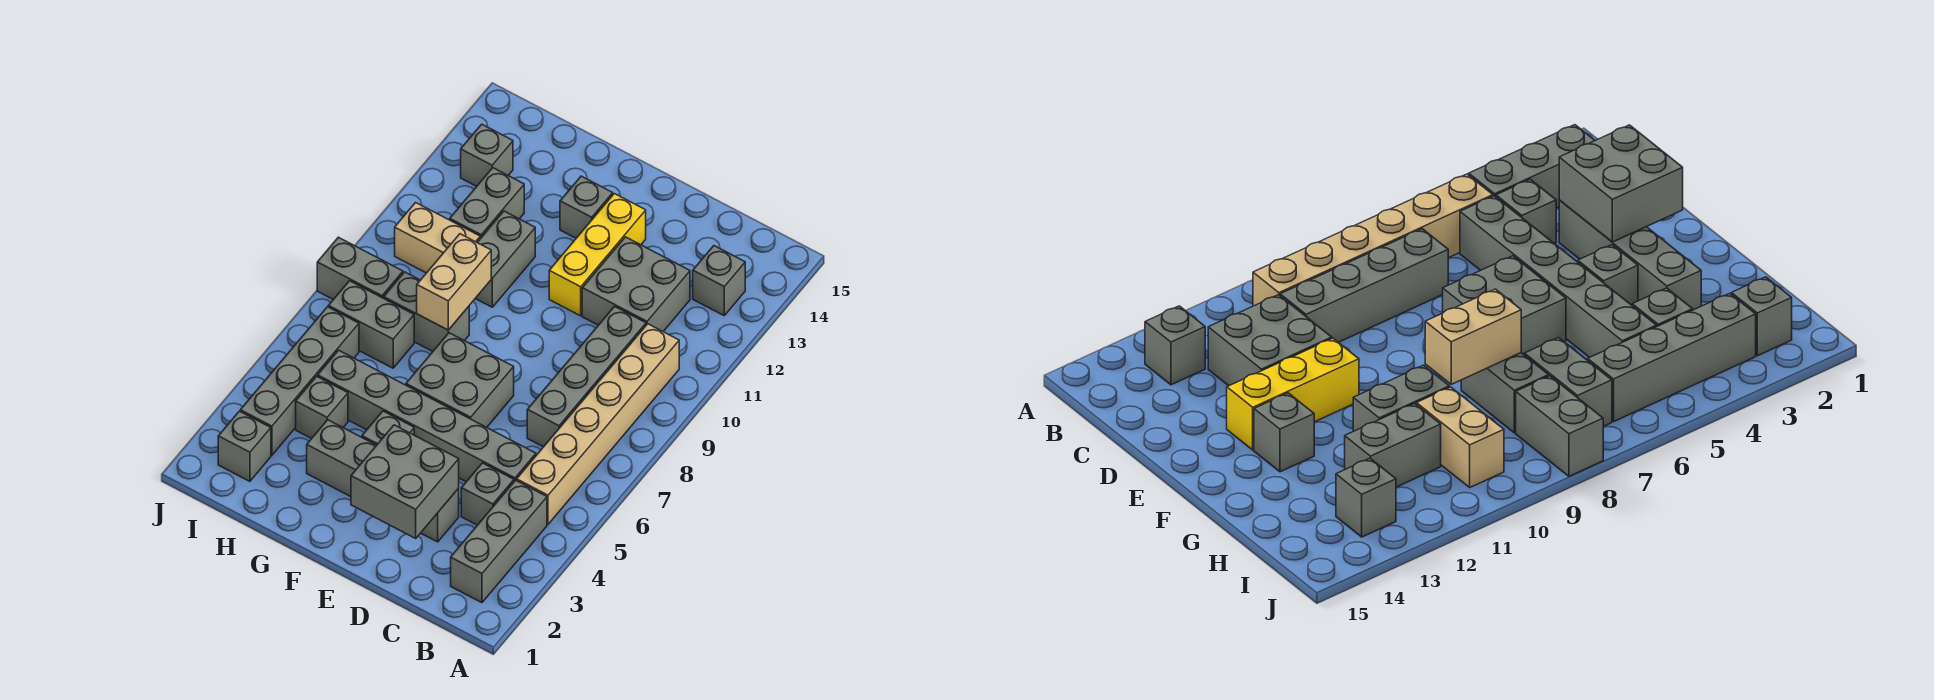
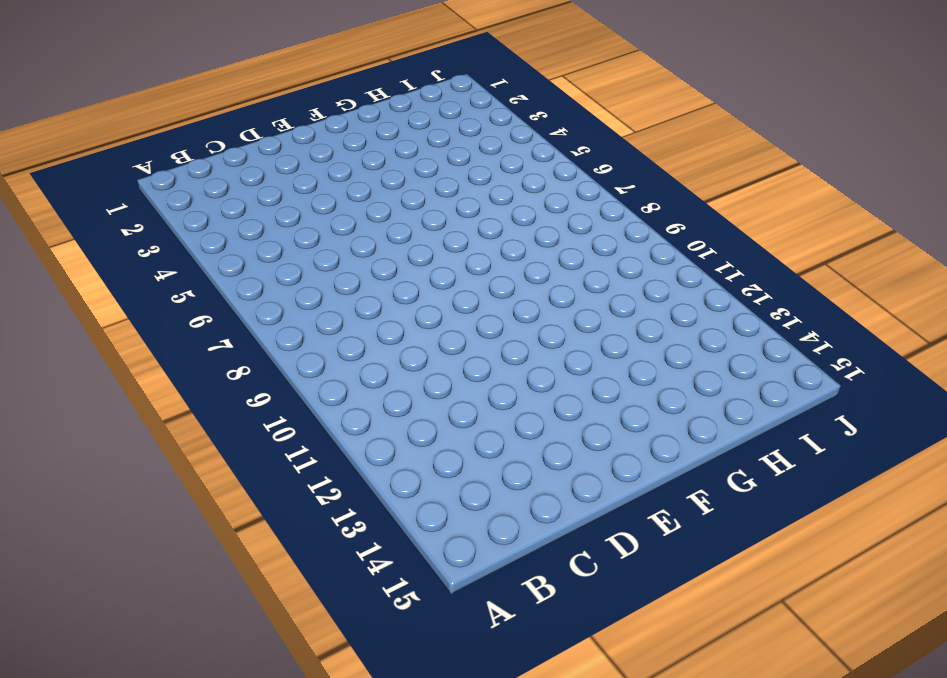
none -> grey 1x3 brick [451,480,547,603]
none -> tan 1x6 brick [517,324,679,524]
none -> grey 1x1 brick [693,246,745,315]

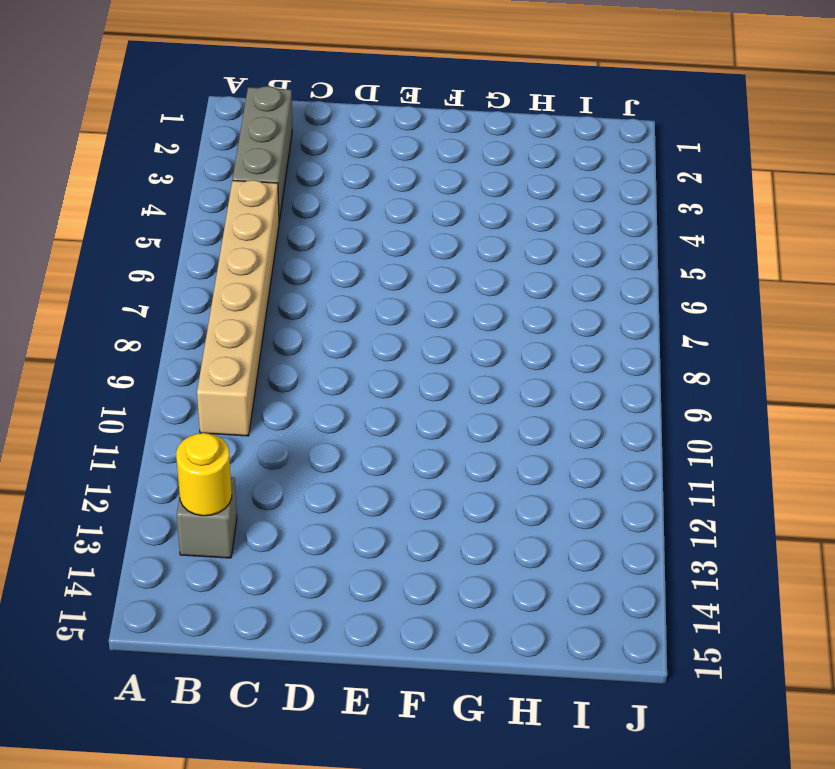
yellow 1x1 round brick [176,433,232,516] -> none
none -> grey 1x1 brick [461,463,514,525]
none -> grey 1x6 brick [318,350,536,482]
none -> grey 1x4 brick [527,306,646,447]

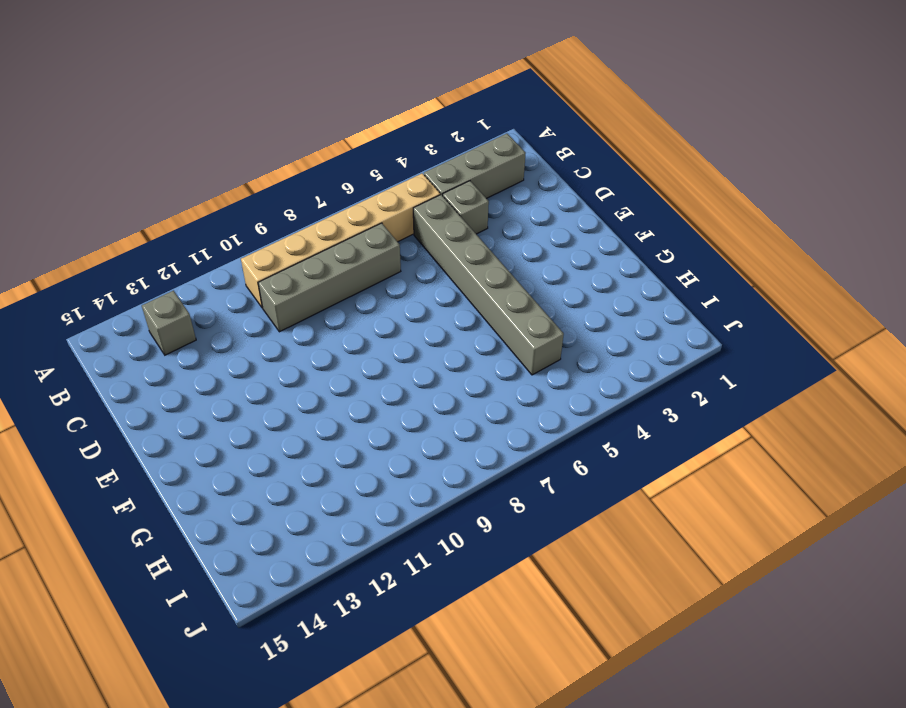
none -> grey 2x2 brick [582,237,690,331]
none -> grey 1x4 brick [307,420,459,542]
none -> grey 2x2 brick [406,333,514,427]

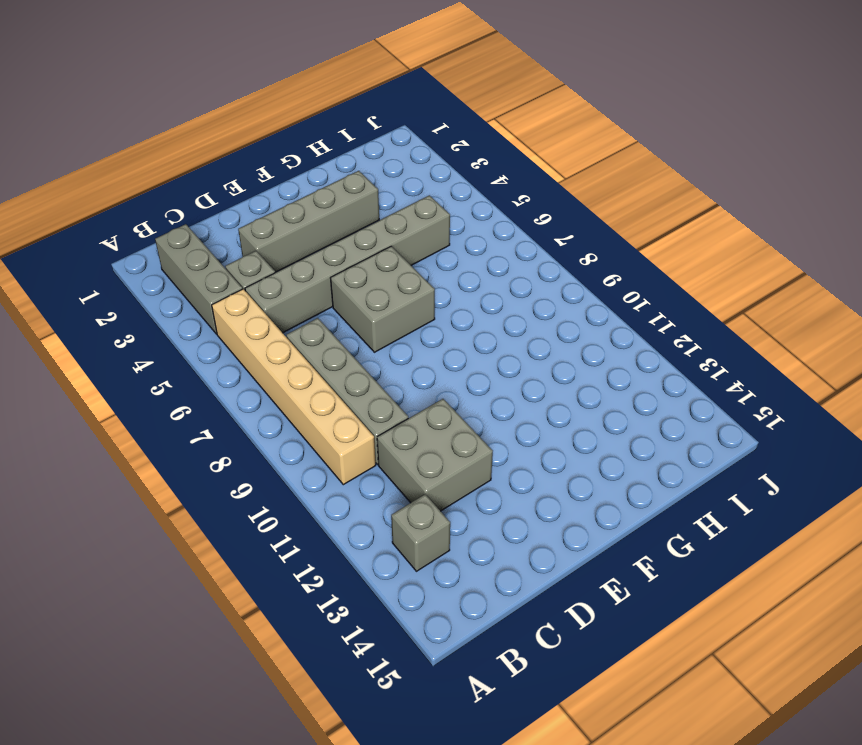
none -> yellow 1x3 brick [549,194,646,316]
none -> grey 1x1 brick [362,411,414,445]
none -> grey 1x1 brick [560,176,613,238]

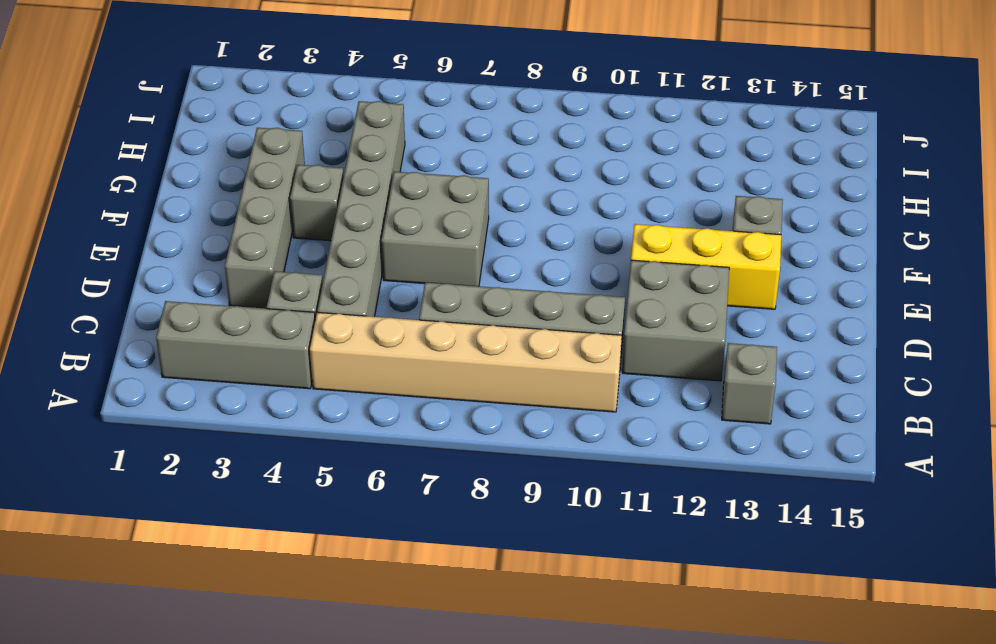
none -> grey 1x2 brick [384,272,469,351]
none -> grey 1x2 brick [475,211,535,307]
none -> grey 1x1 brick [296,376,348,439]

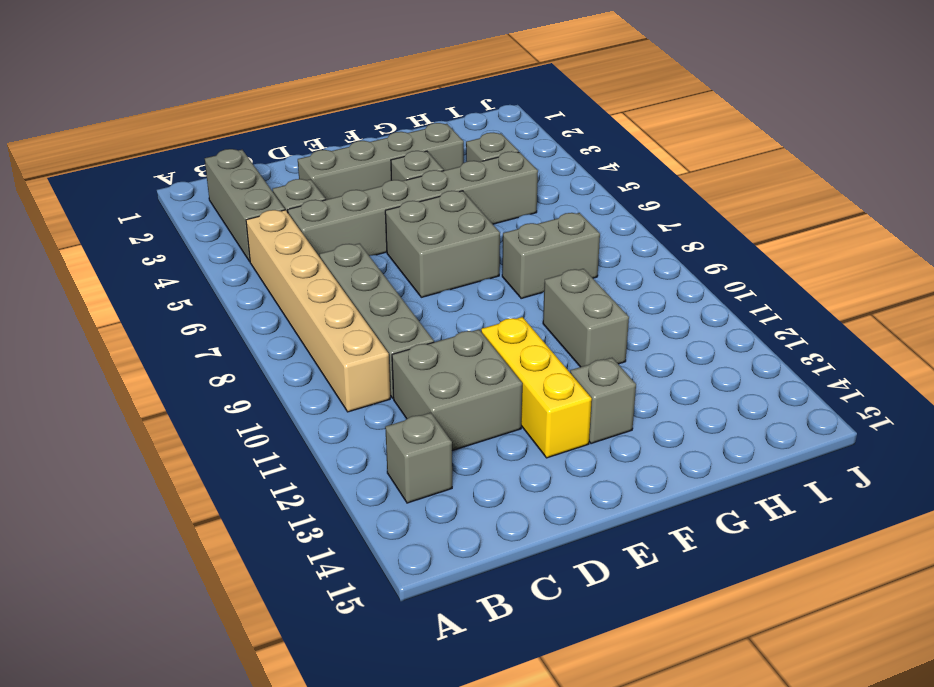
none -> grey 1x2 brick [328,281,414,368]
none -> tan 1x2 brick [395,203,480,273]
none -> grey 1x2 brick [450,168,524,239]

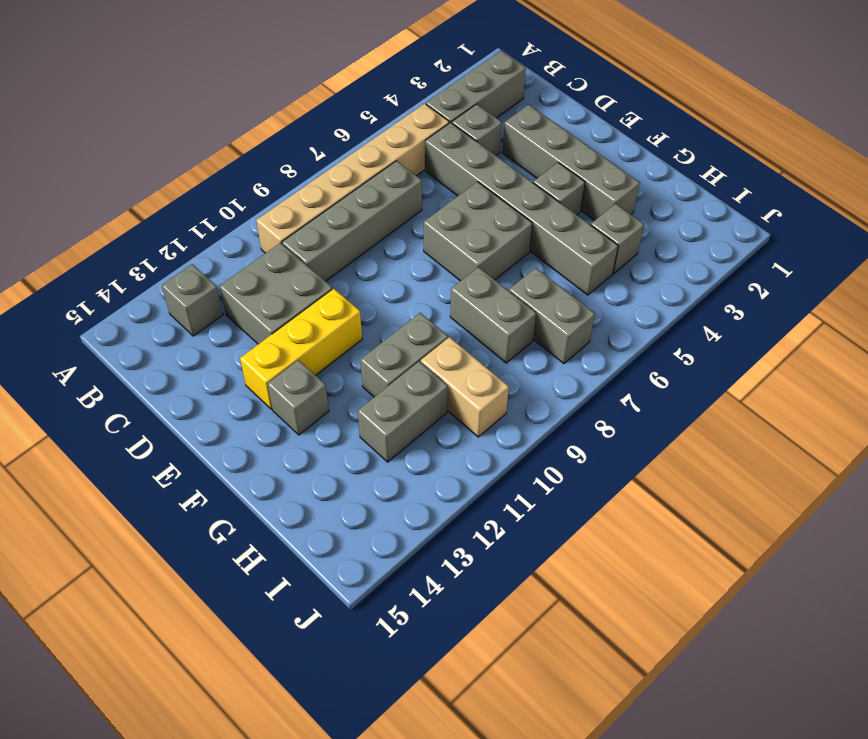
none -> grey 1x1 brick [218,411,271,481]
none -> grey 1x4 brick [240,307,359,455]
none -> grey 1x2 brick [317,237,403,300]

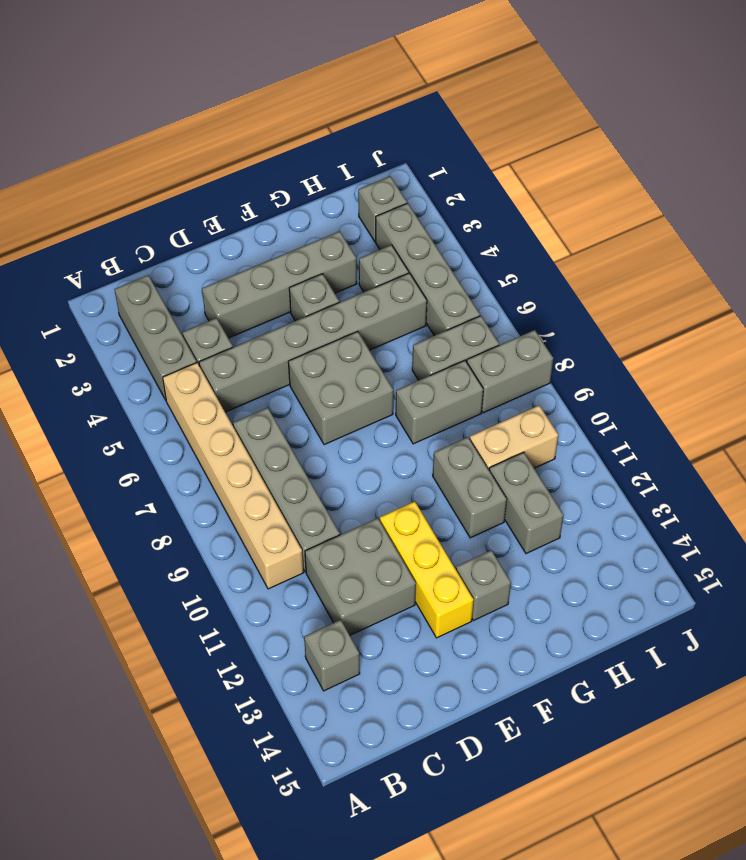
none -> grey 1x1 brick [461,124,513,186]
none -> grey 2x2 brick [351,425,459,538]
none -> tan 1x2 brick [417,234,491,330]

